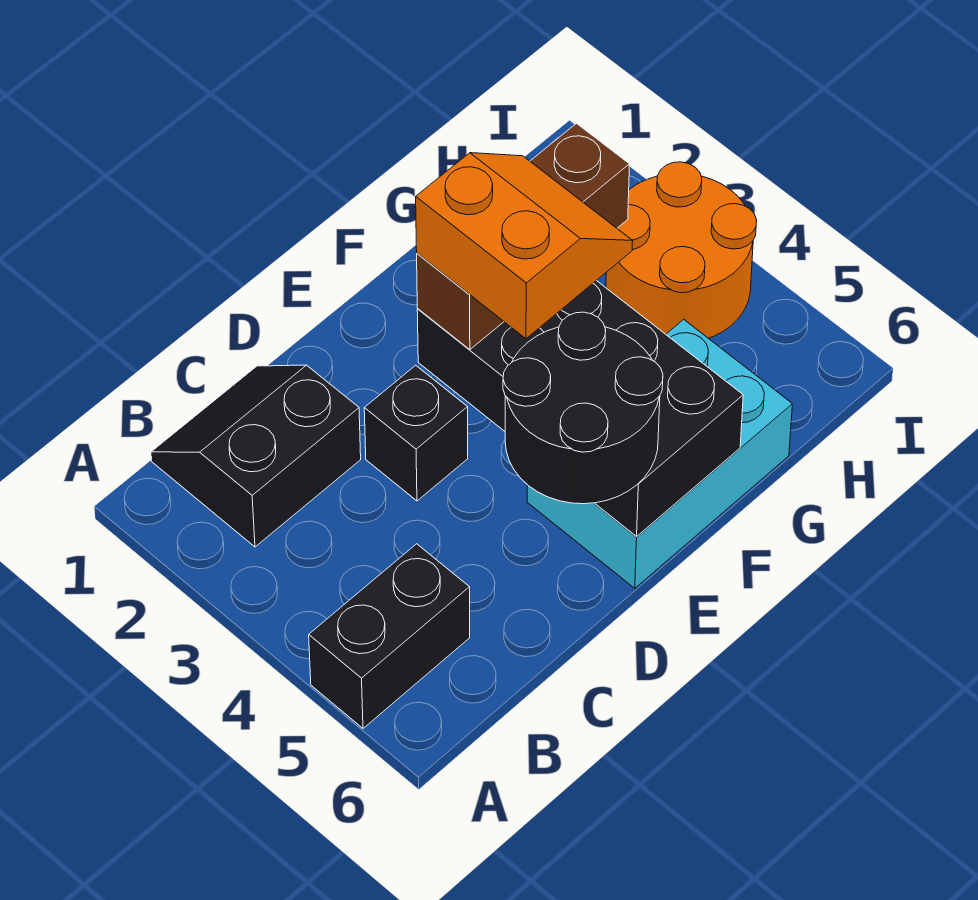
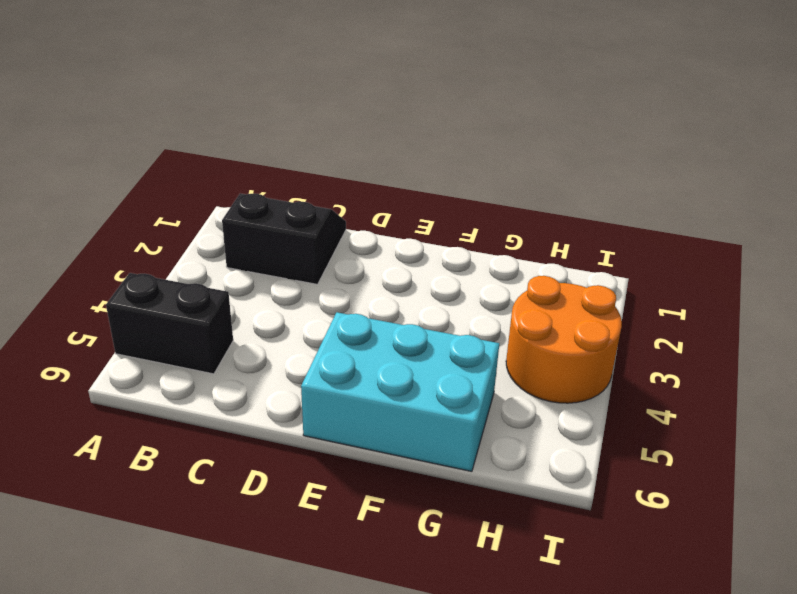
none -> black 1x1 brick [364,365,468,501]
none -> black 2x4 brick [417,281,743,536]

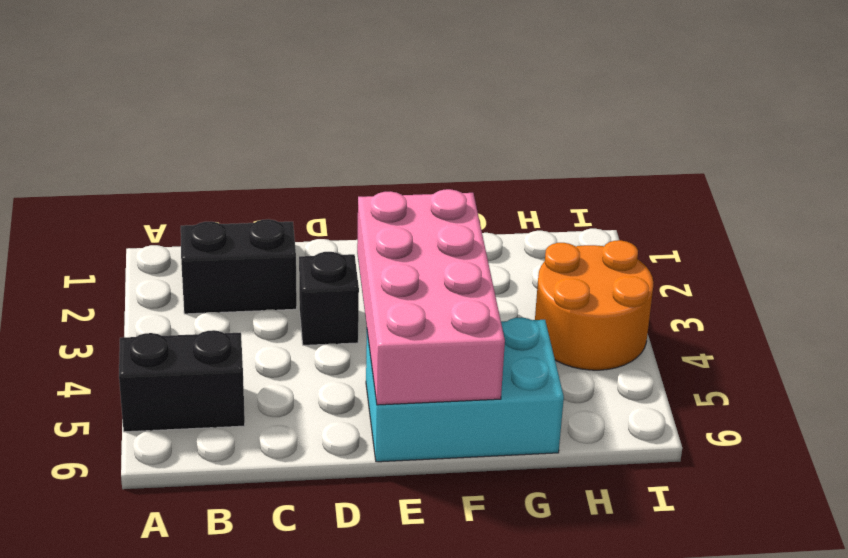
pink 2x4 brick [357,189,505,405] -> black 2x4 brick [417,281,743,536]
none -> black 2x2 round brick [503,312,663,504]
none -> brown 1x3 brick [417,124,630,350]

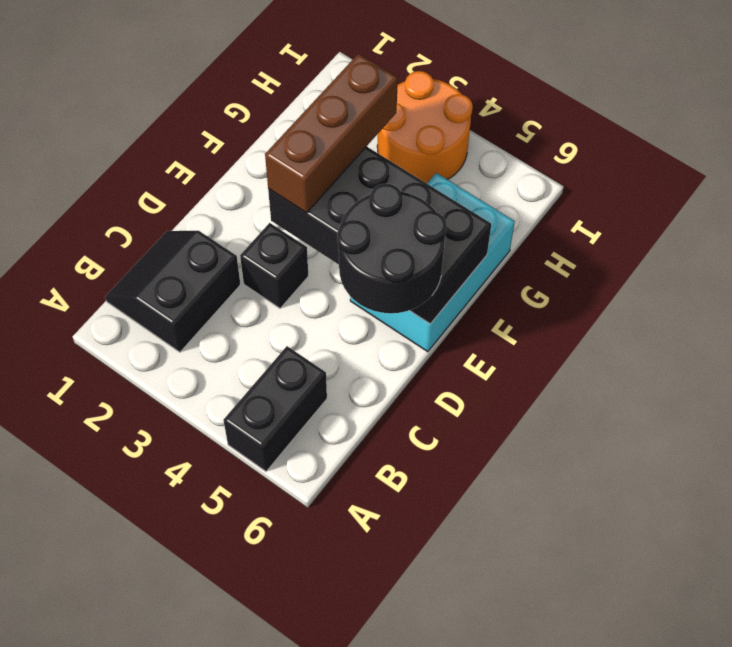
none -> orange 2x2 slope [416,153,632,339]

